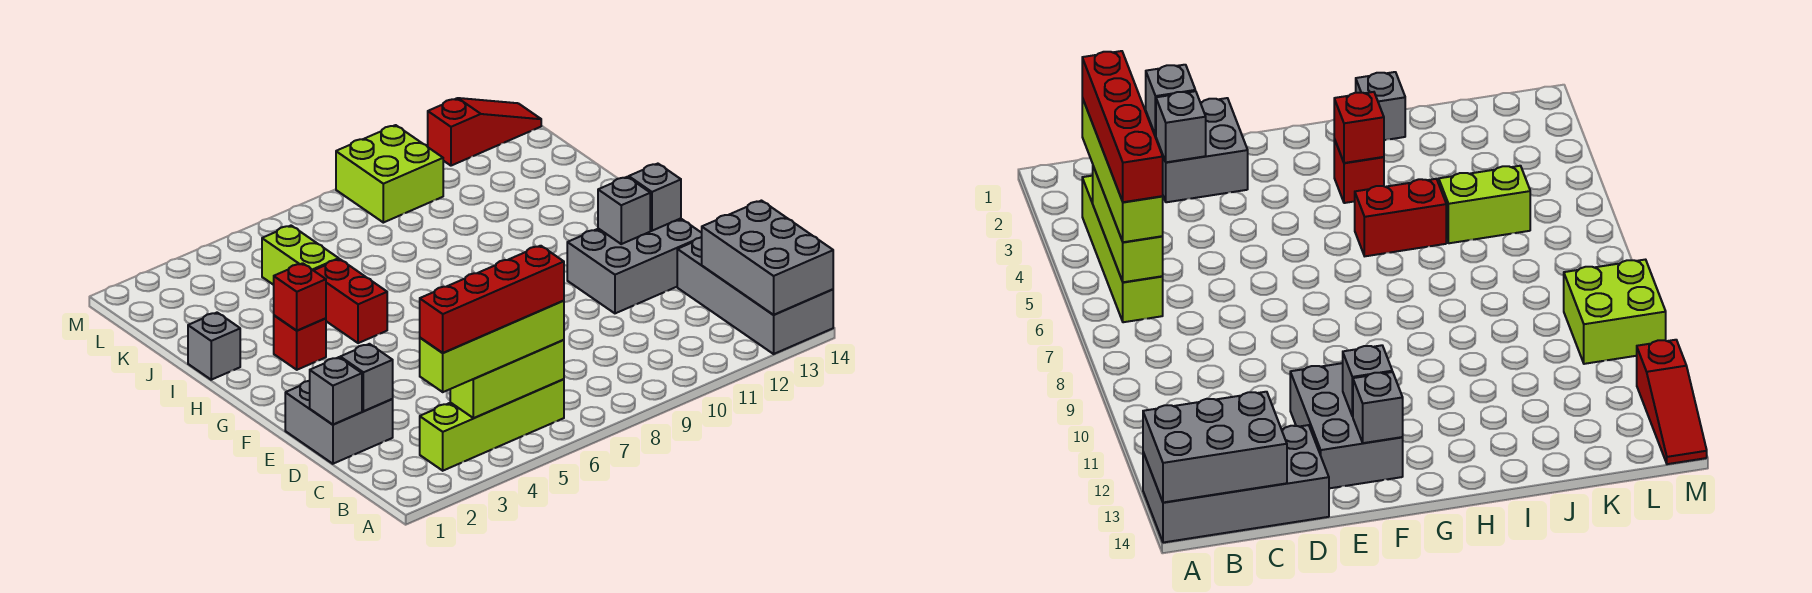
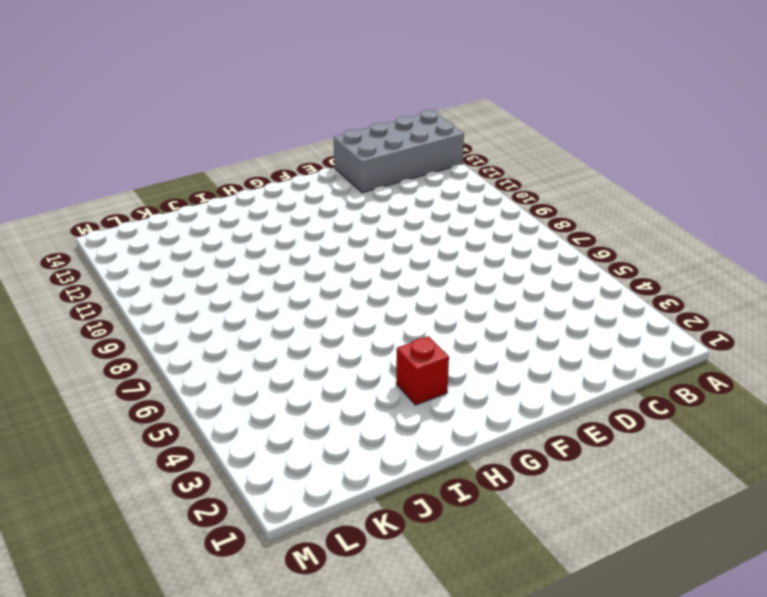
none -> lime 1x4 brick [420,379,564,471]
none -> grey 2x2 brick [285,381,393,464]
none -> grey 2x3 brick [567,218,702,313]

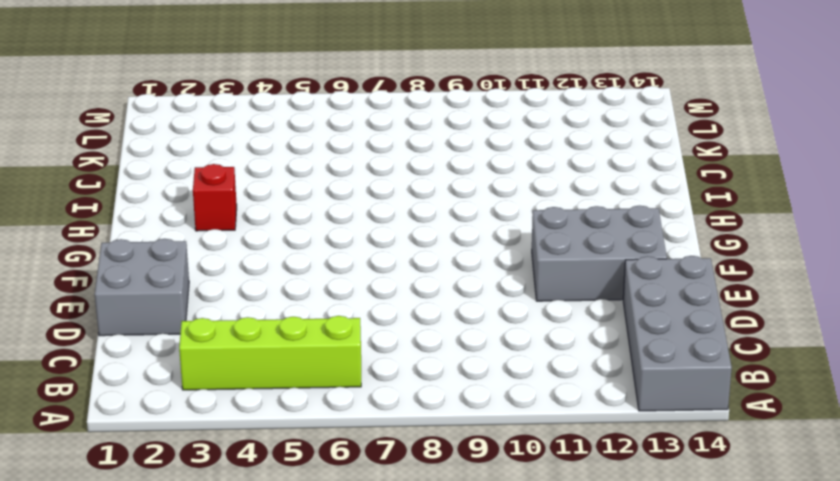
none -> red 1x2 brick [314,259,387,343]
none -> grey 1x1 brick [188,313,240,380]
none -> lime 1x2 brick [262,226,339,285]

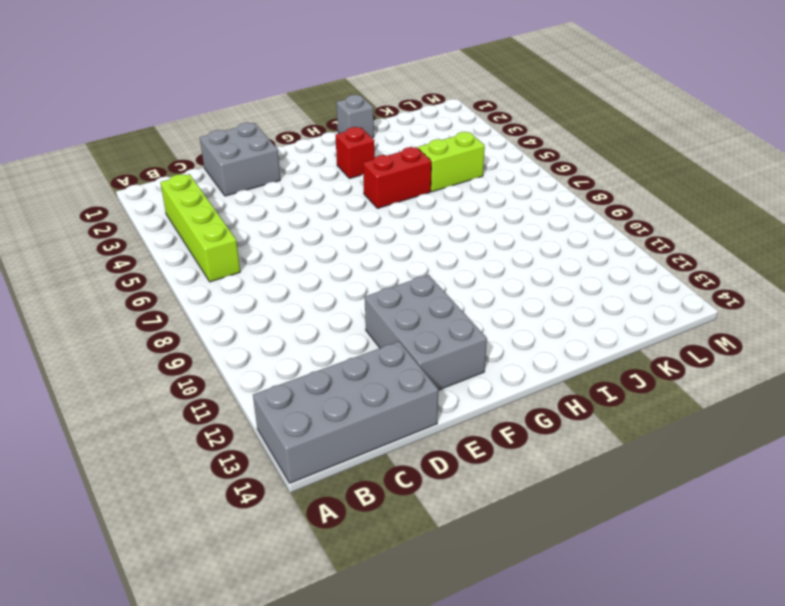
none -> lime 2x2 brick [336,125,443,223]
none -> red 1x3 slope [428,98,541,166]
none -> grey 2x3 brick [702,201,833,315]

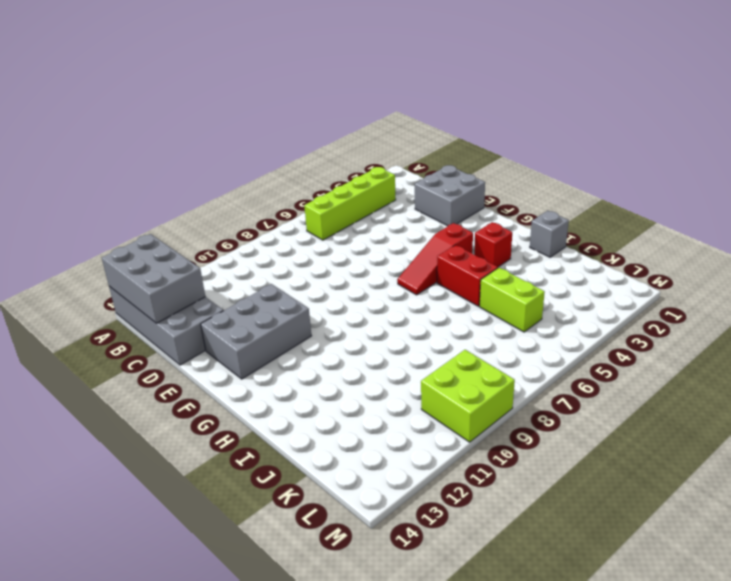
red 1x3 slope [397,223,473,295] -> red 1x3 slope moved to [428,98,541,166]
none -> lime 1x3 brick [450,340,564,418]
none -> grey 1x1 brick [310,357,362,425]
none -> grey 1x1 brick [340,344,393,411]

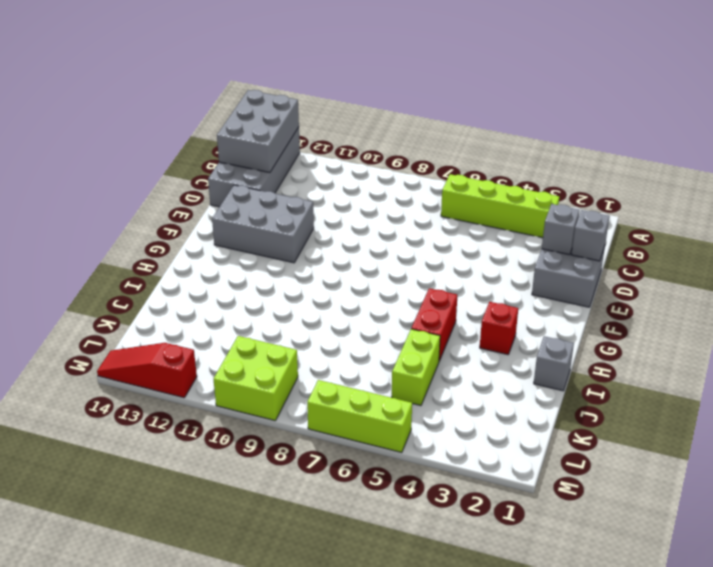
lime 1x3 brick [307,380,412,453] -> lime 1x3 brick moved to [450,340,564,418]
none -> grey 1x1 brick [598,177,650,244]
none -> grey 1x1 brick [629,164,681,231]
none -> red 1x1 brick [274,263,326,331]

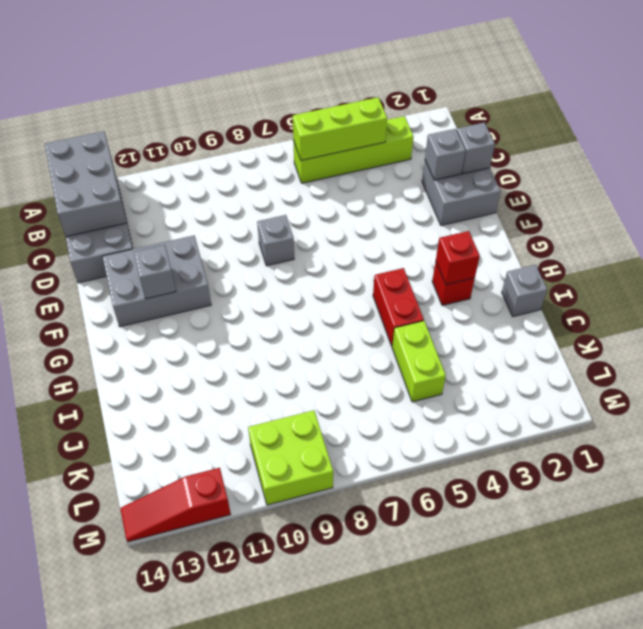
grey 1x1 brick [257,215,294,266] -> grey 1x1 brick moved to [629,164,681,231]
none -> lime 1x4 brick [420,301,564,392]
none -> red 1x4 brick [420,246,564,353]

